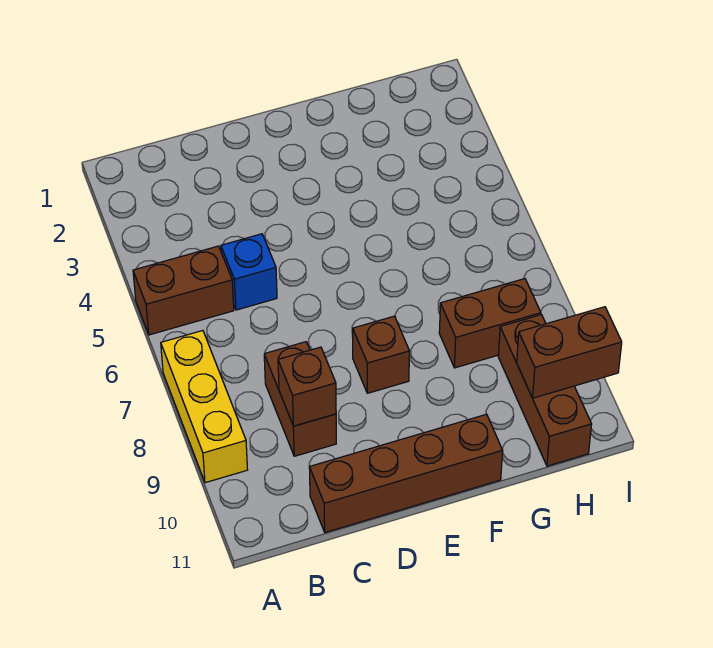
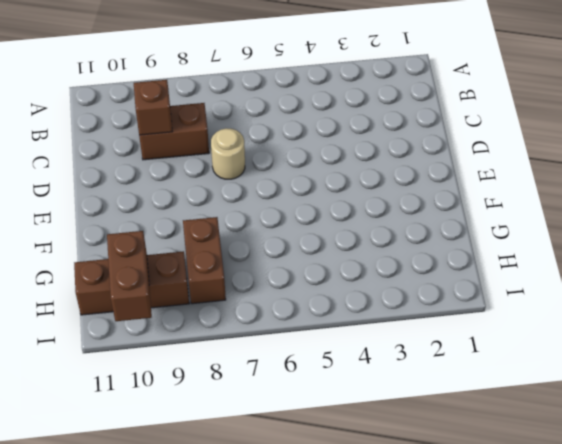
tan 1x1 round brick [211,128,245,179] -> none
none -> brown 1x2 brick [133,246,234,335]
none -> yellow 1x3 brick [161,331,248,483]

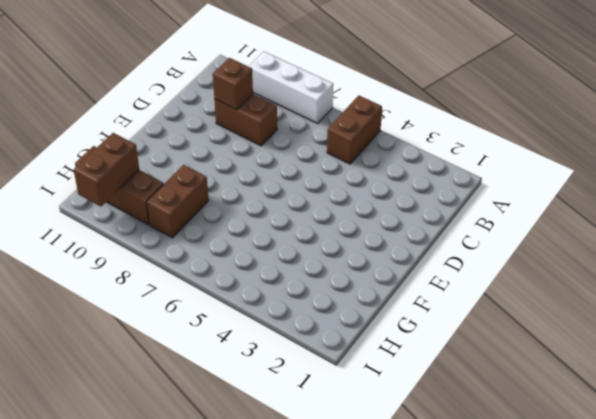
white 1x3 brick [249,52,333,123] -> yellow 1x3 brick [161,331,248,483]
none -> blue 1x1 brick [221,234,277,310]
none -> brown 1x4 brick [309,414,503,532]

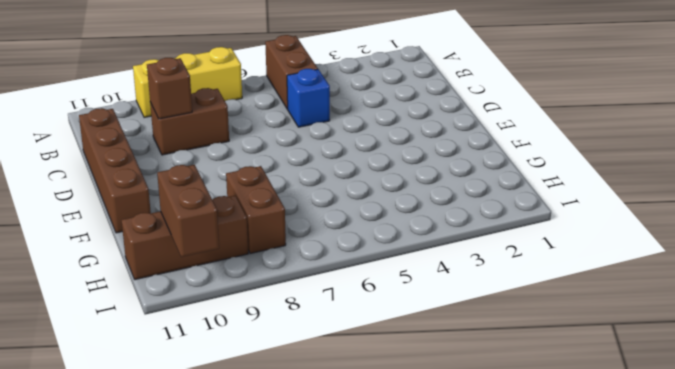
none -> brown 1x1 brick [353,316,409,393]

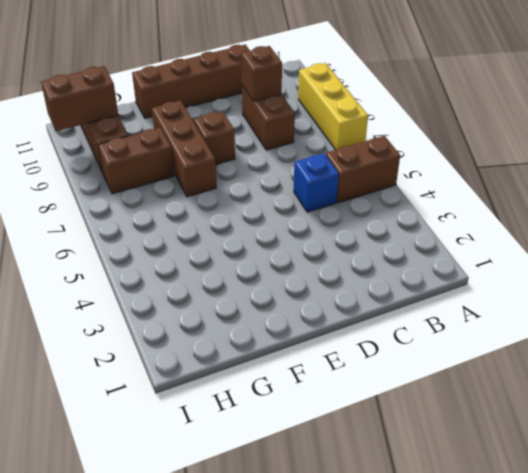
brown 1x3 brick [152,101,217,197] -> none

